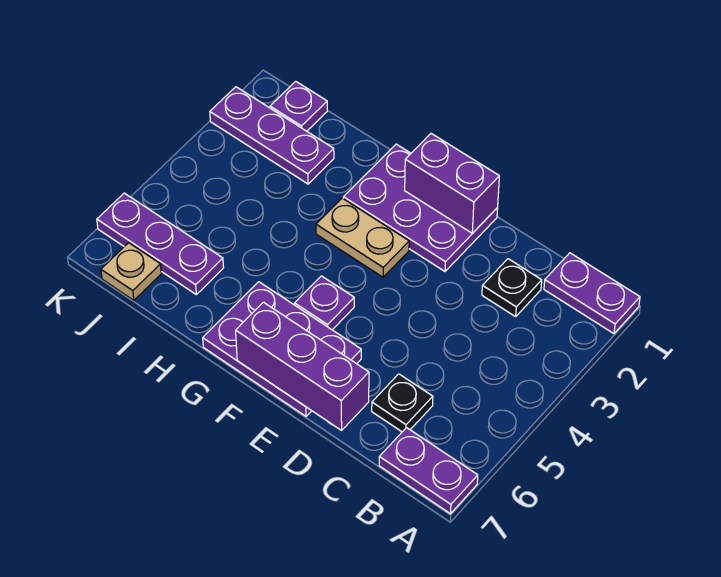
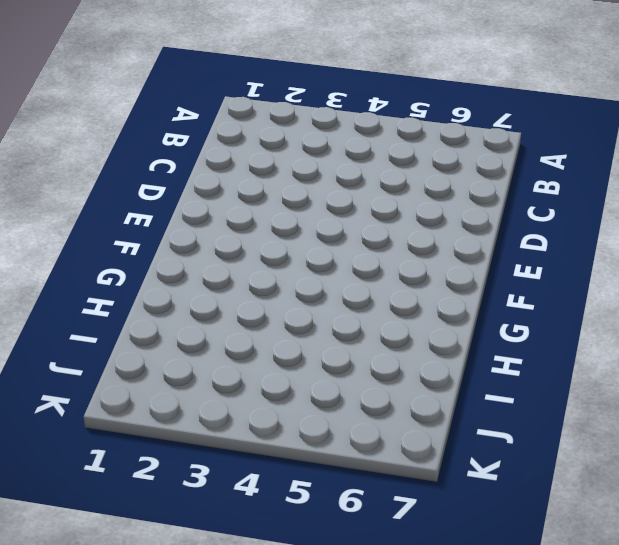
none -> purple 1x2 plate [544,253,640,334]
none -> purple 1x2 plate [379,428,478,514]
none -> black 1x1 plate [482,259,542,317]

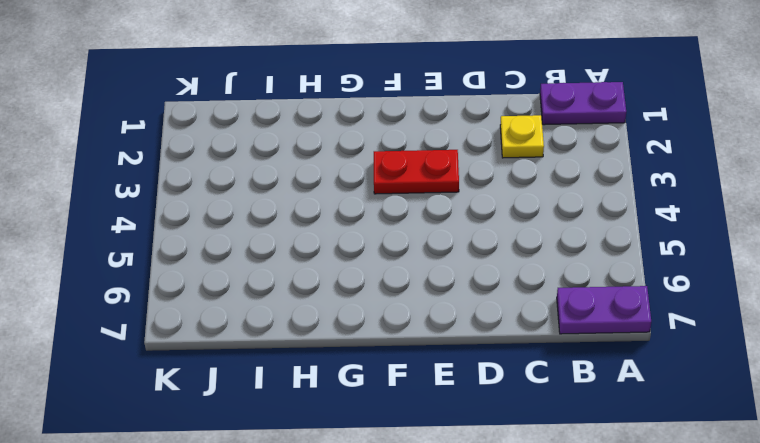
yellow 1x1 plate [500,115,544,158] -> black 1x1 plate [482,259,542,317]
red 1x2 plate [374,150,459,194] -> tan 1x2 plate [316,198,409,277]
none -> black 1x1 plate [372,374,433,432]
none -> purple 2x3 plate [343,144,498,271]
none -> purple 2x3 plate [203,282,361,416]

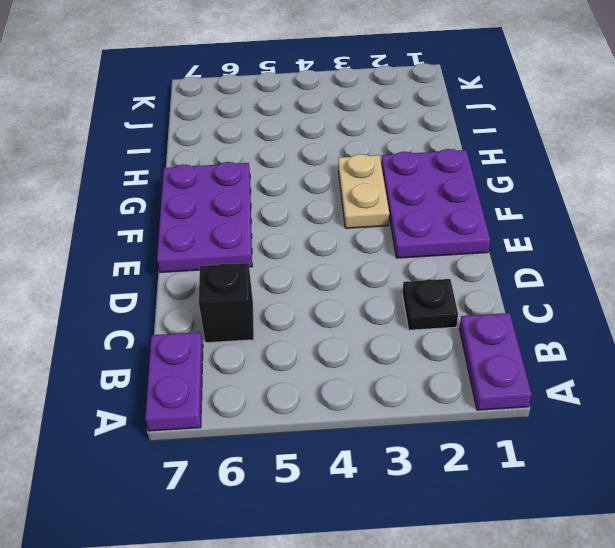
black 1x1 brick [199,263,254,343] -> black 1x1 plate [372,374,433,432]
none -> purple 1x1 plate [295,276,354,330]
none -> purple 1x3 plate [210,87,334,184]
none -> purple 1x3 plate [97,193,224,294]

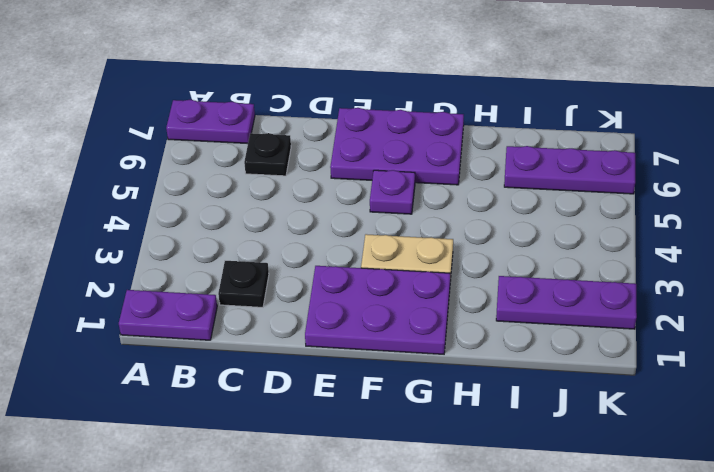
none -> purple 1x1 plate [270,82,327,131]
none -> tan 1x1 plate [101,243,161,300]
none -> purple 1x3 brick [236,302,369,430]

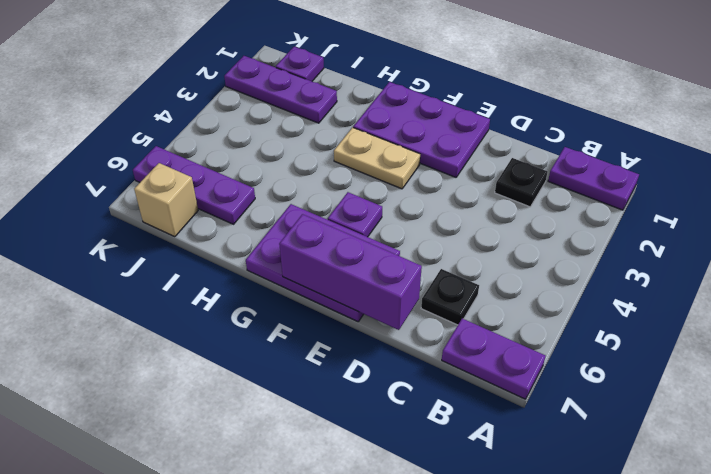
tan 1x1 brick [134,163,198,237] -> tan 1x1 plate [101,243,161,300]
none -> purple 1x2 brick [405,134,499,233]

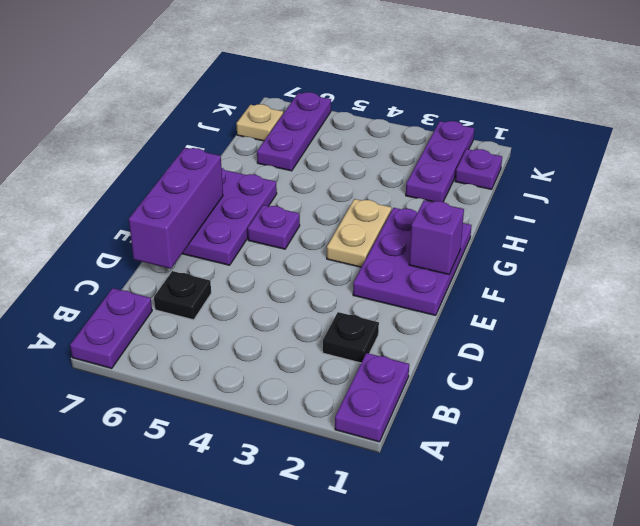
purple 1x1 brick [409,200,464,274] -> purple 1x2 brick [405,134,499,233]

